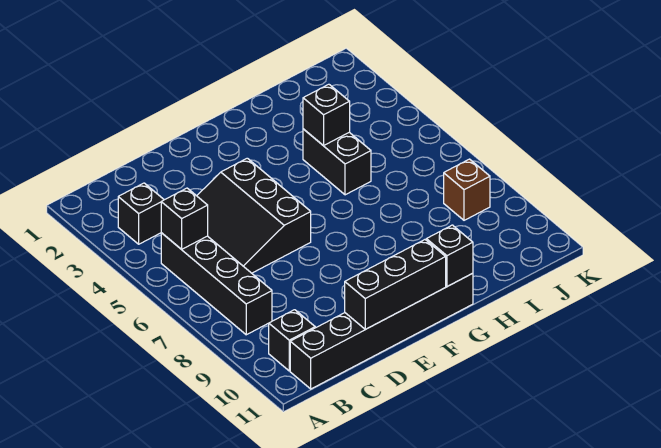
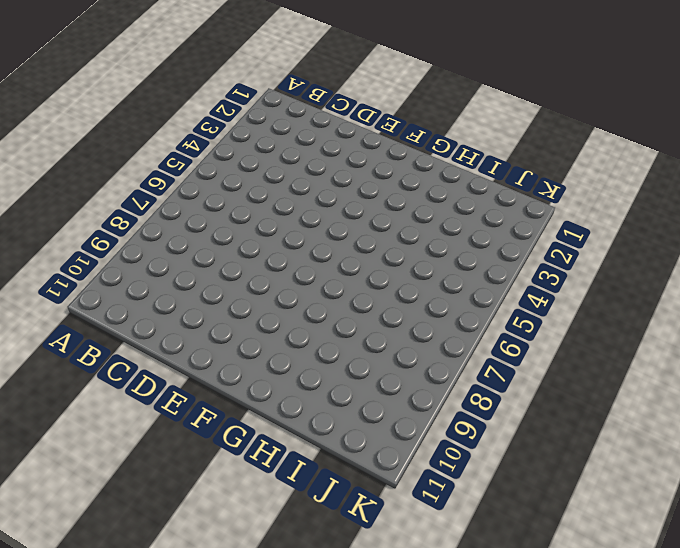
none -> black 1x1 brick [118,183,164,244]
none -> black 1x4 brick [161,233,272,335]

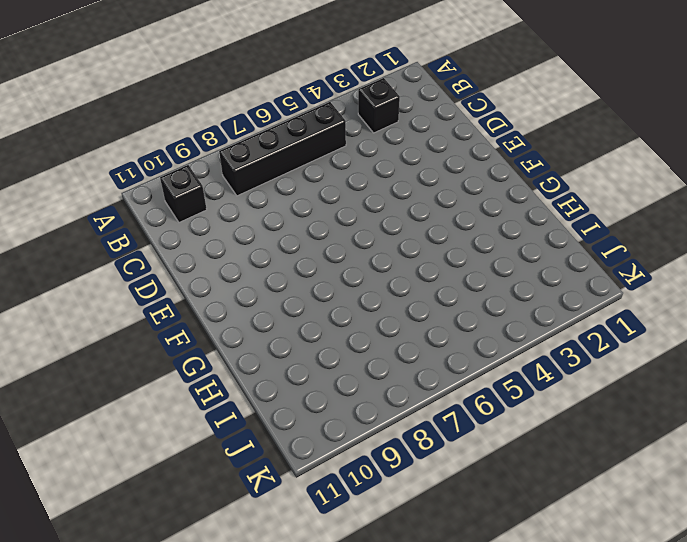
none -> black 1x6 brick [290,273,473,389]
none -> black 3x3 slope [197,158,311,273]

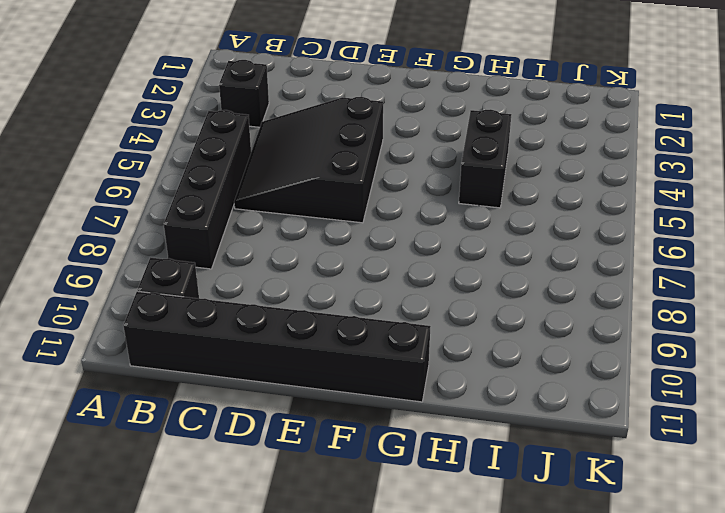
none -> brown 1x1 brick [444,159,490,220]
none -> black 1x1 brick [161,188,208,249]

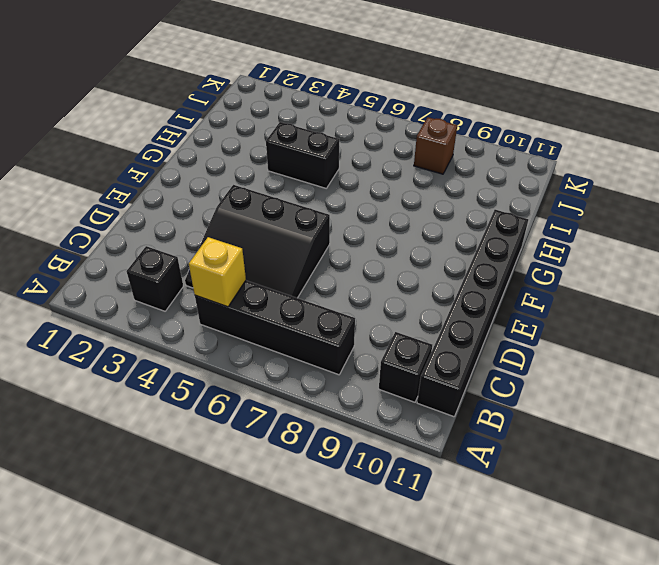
yellow 1x1 brick [189,237,246,307] -> black 1x1 brick [161,188,208,249]
none -> black 1x3 brick [345,240,446,329]
none -> black 1x1 brick [426,225,473,287]

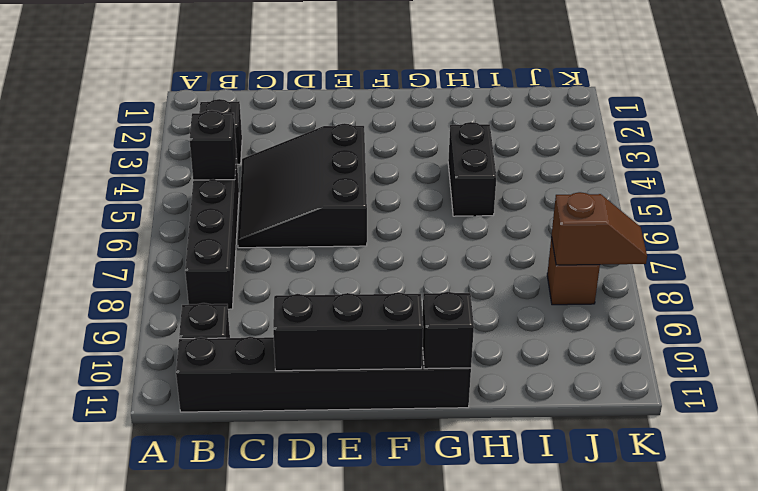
brown 1x2 slope [551,192,647,265] -> none
none -> black 1x1 brick [303,84,350,146]

